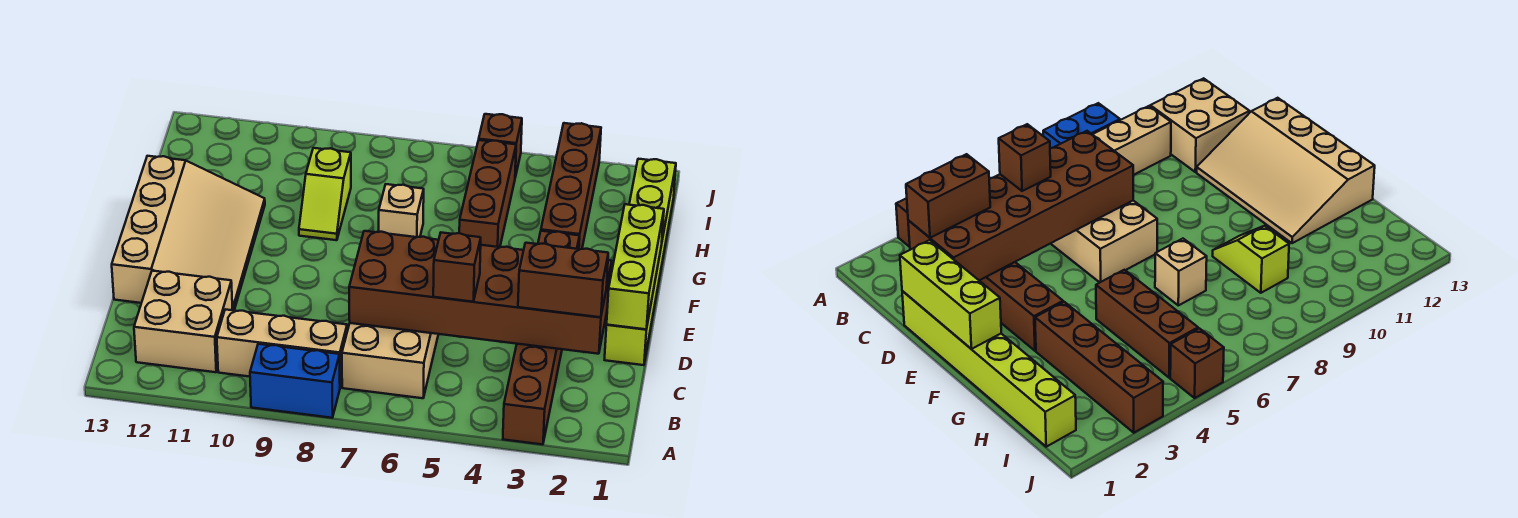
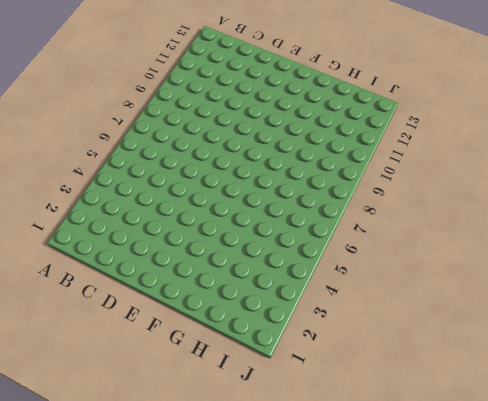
none -> brown 1x6 brick [503,231,580,445]
none -> blue 1x2 brick [250,344,340,418]
none -> tan 2x4 brick [342,323,438,398]

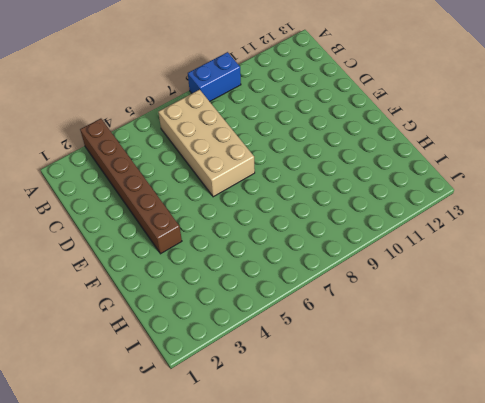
none -> tan 1x3 brick [217,309,347,387]
none -> tan 2x2 brick [134,271,233,372]
none -> lime 1x6 brick [605,159,676,365]

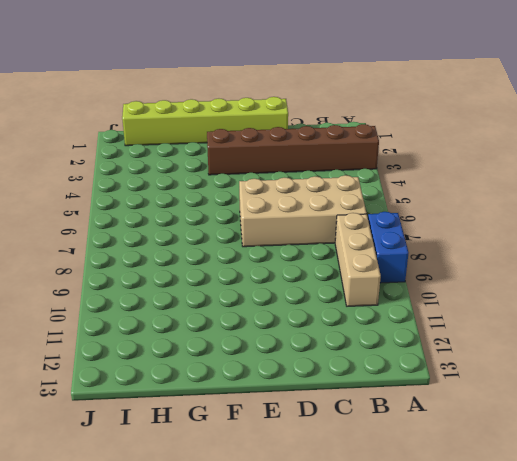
none -> tan 2x2 brick [134,271,233,372]
none -> tan 3x4 slope [112,156,265,310]
none -> brown 1x4 brick [541,123,601,249]

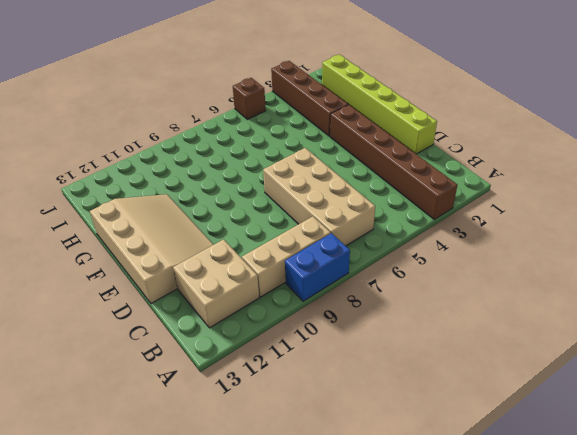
none -> brown 1x3 brick [459,140,516,247]
none -> tan 1x1 brick [379,184,424,237]
none -> lime 1x2 slope [299,148,351,240]

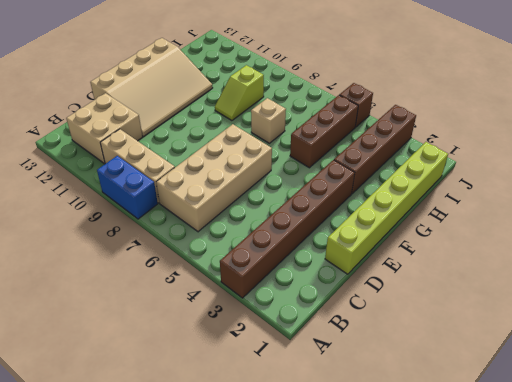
none -> brown 2x6 brick [349,231,612,354]
none -> lime 1x3 brick [607,204,664,329]
none -> brown 1x2 brick [518,243,608,317]

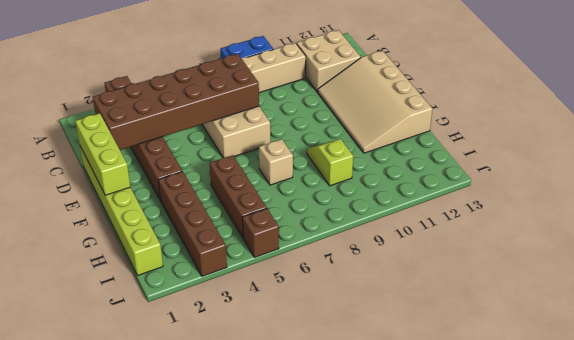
none -> brown 1x2 brick [518,243,608,317]
none -> brown 1x1 brick [433,233,481,302]

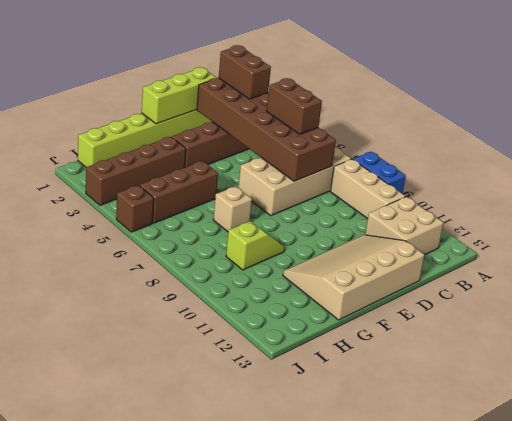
brown 1x2 brick [267,78,322,134] -> brown 1x1 brick [433,233,481,302]

